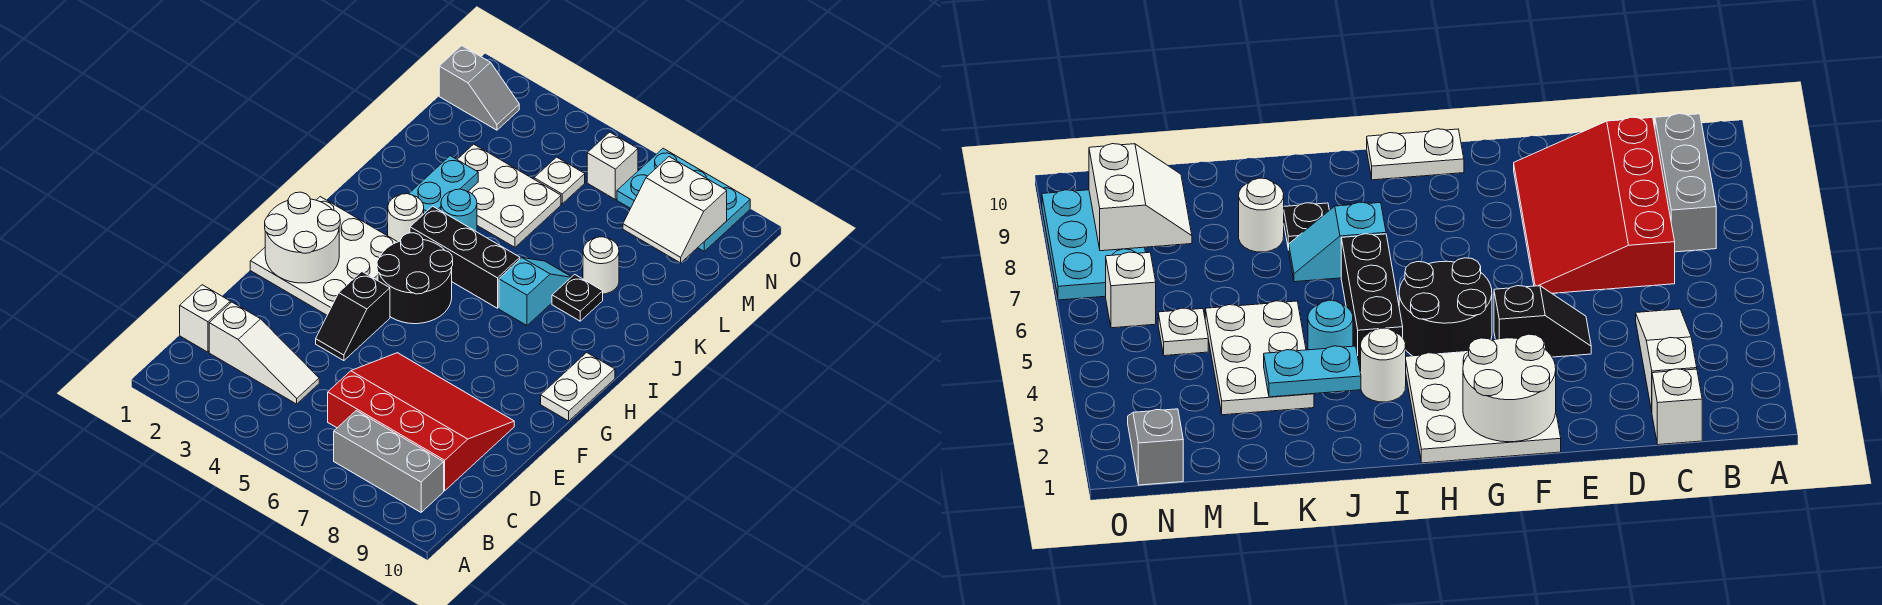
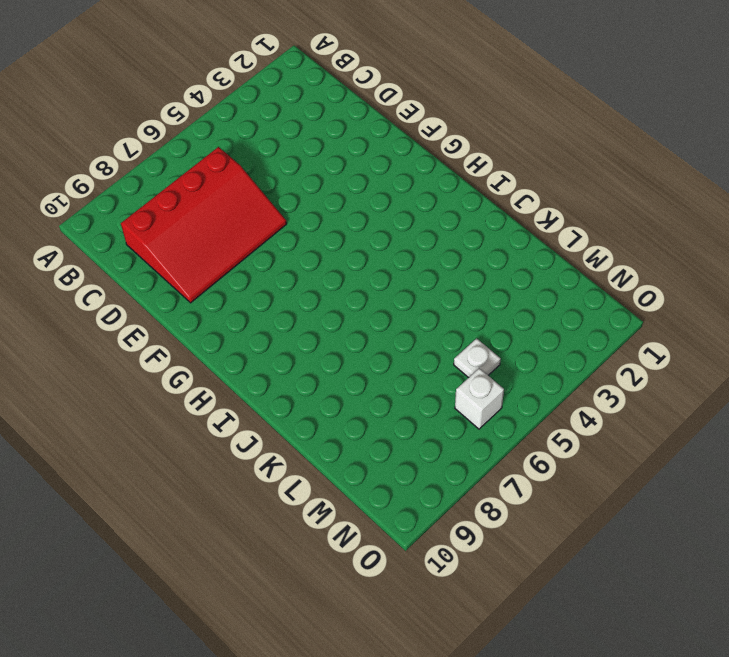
none -> grey 1x3 brick [334,410,444,512]
none -> white 1x1 brick [180,285,230,352]
none -> white 1x3 slope [209,302,319,404]

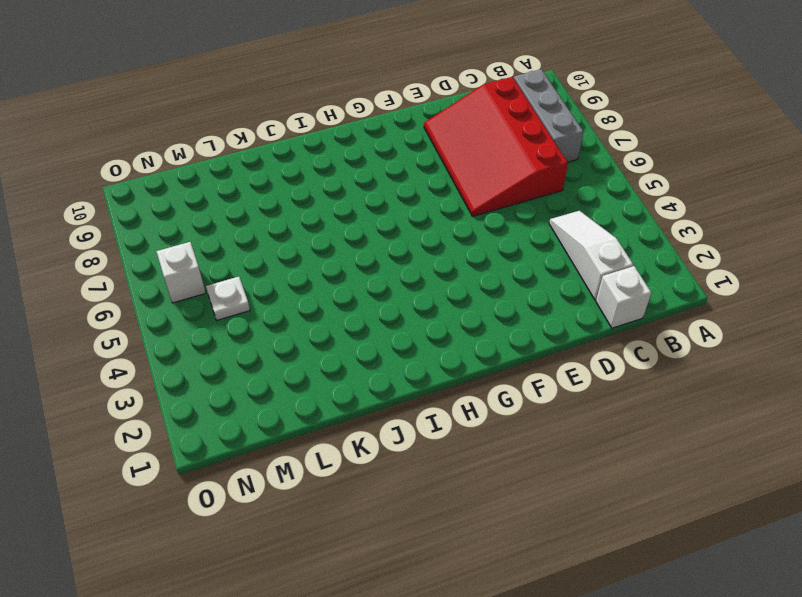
none -> black 1x2 slope [316,272,390,361]
none -> white 3x3 plate [250,197,397,315]
none -> black 2x2 round brick [377,233,453,324]

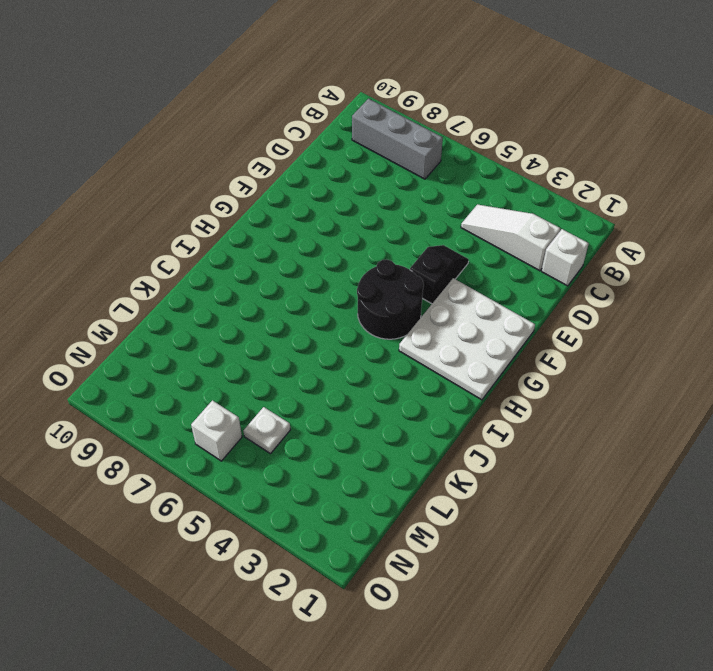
none -> red 3x4 slope [328,353,514,491]
none -> white 1x2 plate [541,353,615,421]
none -> white 1x1 round brick [388,194,424,242]

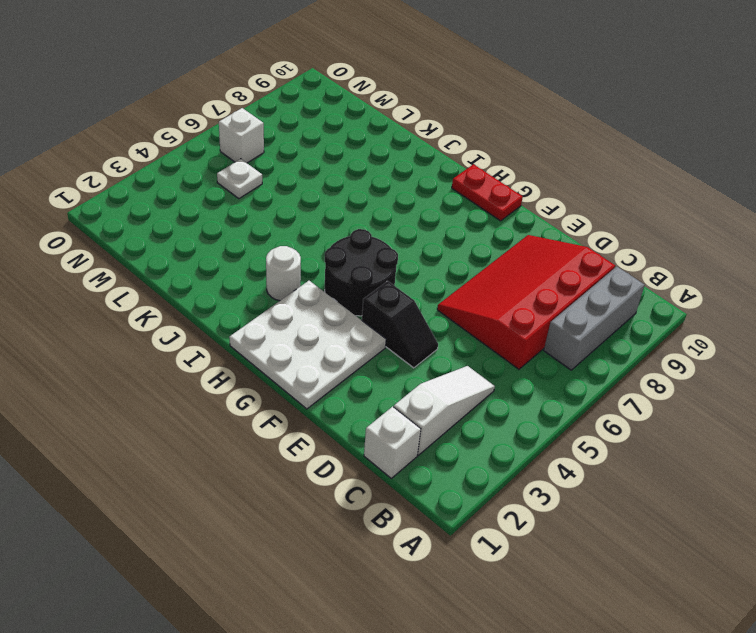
red 1x2 plate [452,164,523,221] -> white 1x2 plate [541,353,615,421]
none -> black 1x3 brick [410,206,520,308]
none -> cyan 1x2 slope [499,258,571,325]
none -> cyan 1x1 round brick [441,189,477,232]

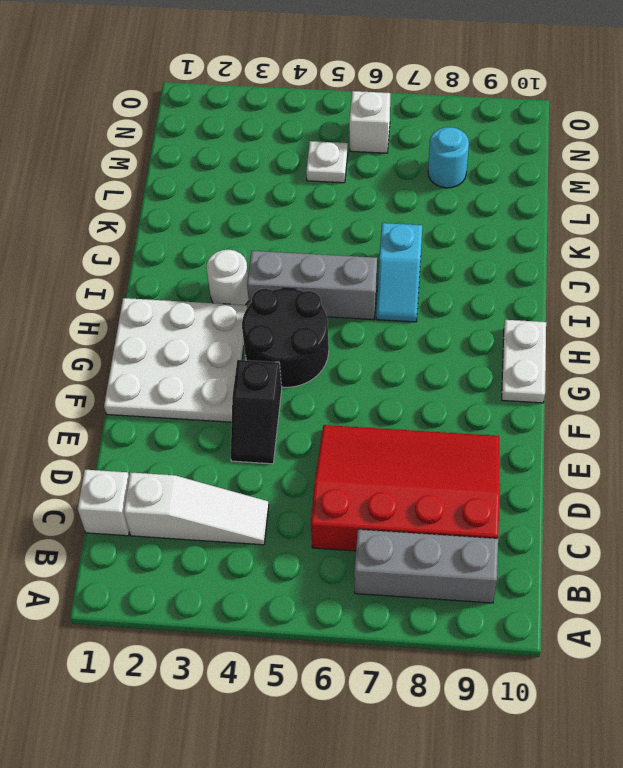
grey 1x3 brick [247,251,377,320] -> black 1x3 brick [410,206,520,308]
cyan 1x2 slope [376,223,422,322] -> cyan 1x2 slope turned to [499,258,571,325]
cyan 1x1 round brick [428,127,469,188] -> cyan 1x1 round brick moved to [441,189,477,232]
none -> black 1x1 plate [552,274,603,321]
none -> white 2x3 plate [457,144,561,247]
none -> white 1x1 round brick [583,237,619,294]

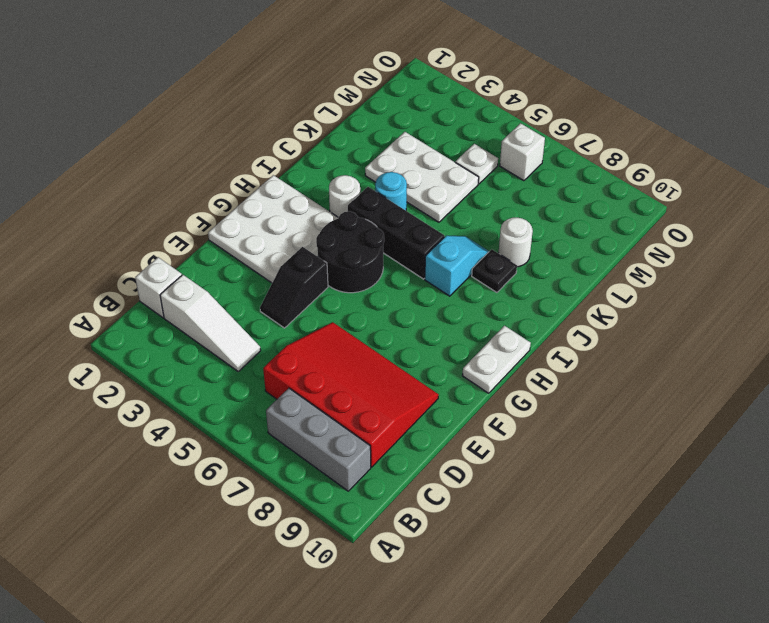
none -> grey 1x2 slope [439,46,519,130]
none -> cyan 2x3 plate [617,148,750,251]
none -> white 2x2 round brick [265,192,340,283]

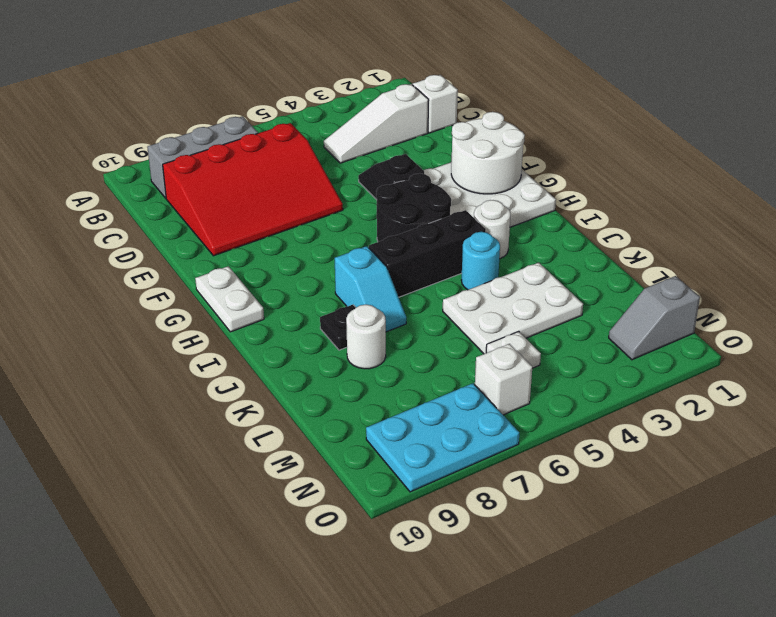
none -> cyan 1x2 plate [409,156,478,214]
none -> white 2x2 slope [623,157,727,263]

